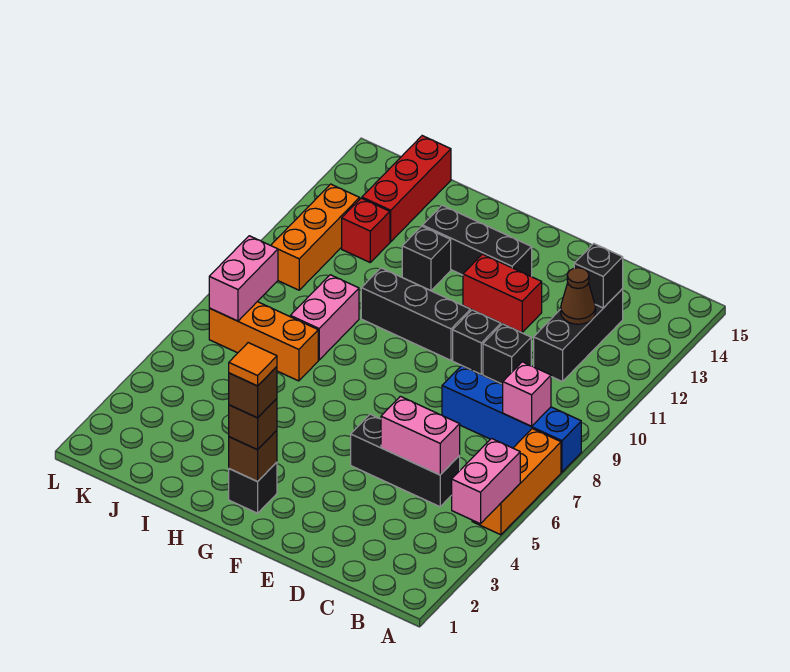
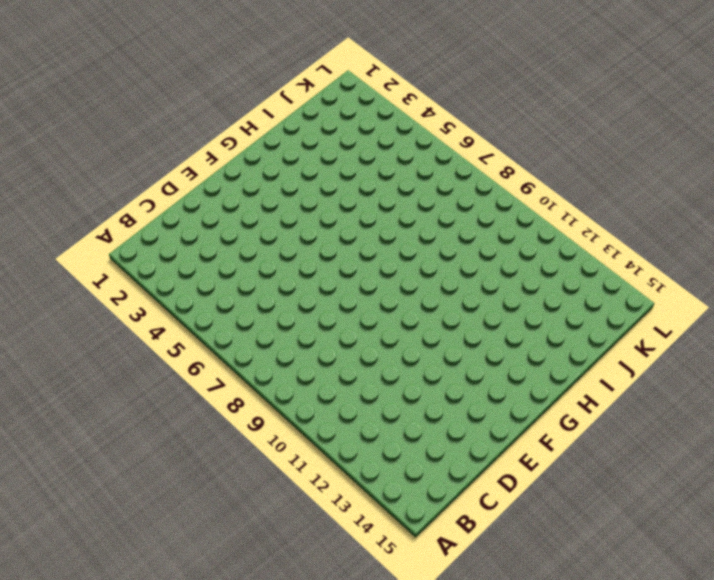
none -> orange 1x3 brick [472,429,561,535]
none -> blue 1x4 brick [442,366,581,472]
none -> black 1x3 brick [351,414,460,507]

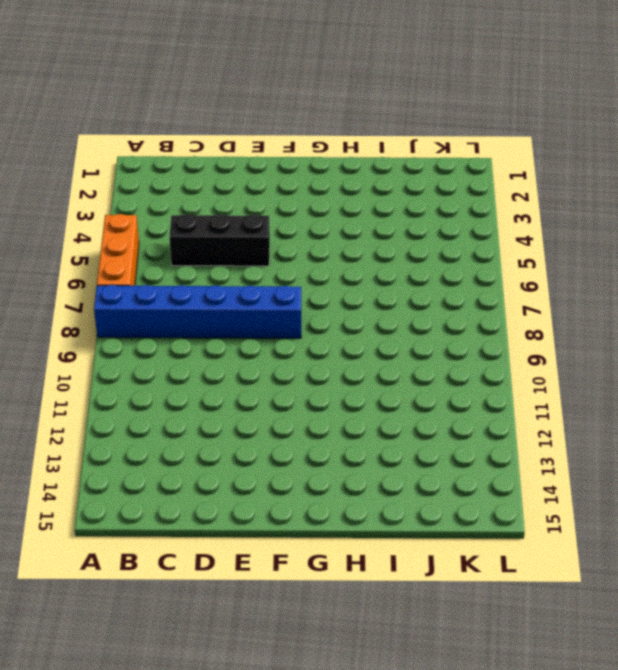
blue 1x6 brick [94,285,301,338] -> blue 1x4 brick [442,366,581,472]
none -> black 1x3 brick [534,289,623,382]
none -> black 1x1 brick [483,324,531,384]
none -> black 1x1 brick [453,310,501,374]

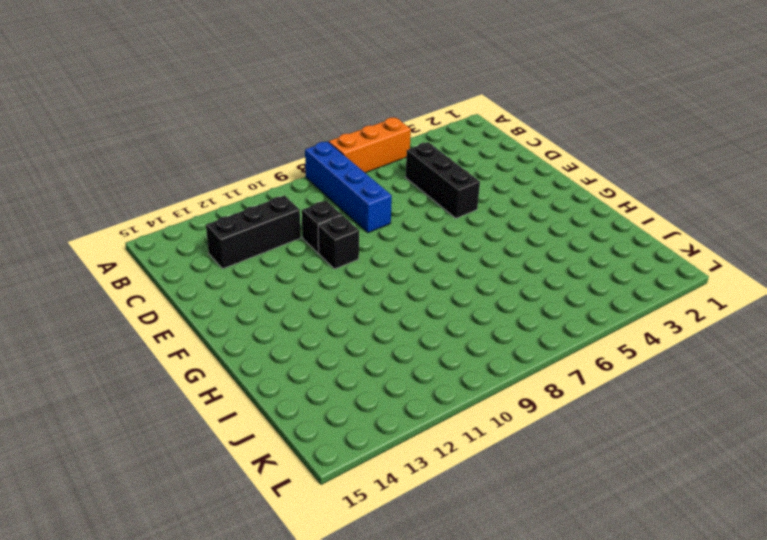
none -> red 1x2 brick [463,254,542,333]
none -> black 1x3 brick [361,268,470,360]
none -> black 1x3 brick [423,205,532,277]

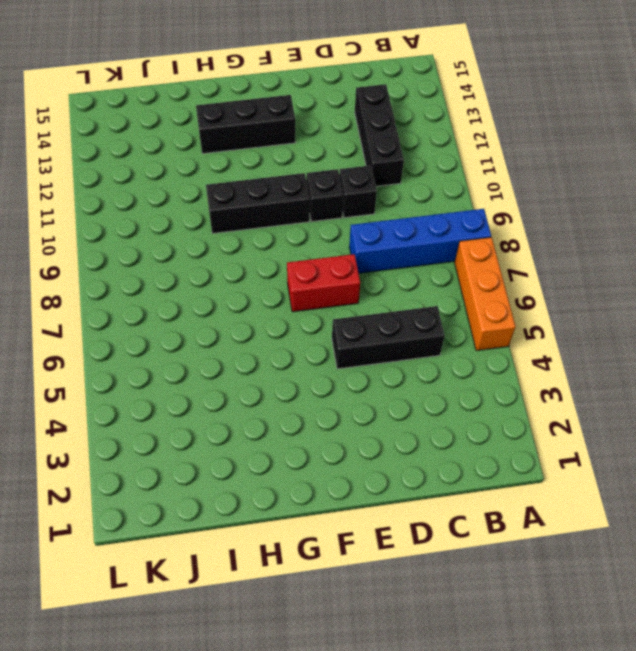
red 1x2 brick [287,254,360,312] -> red 1x2 brick moved to [463,254,542,333]
none -> black 1x1 brick [229,462,277,513]
none -> black 1x1 brick [402,226,451,291]
none -> orange 1x3 brick [209,302,318,381]

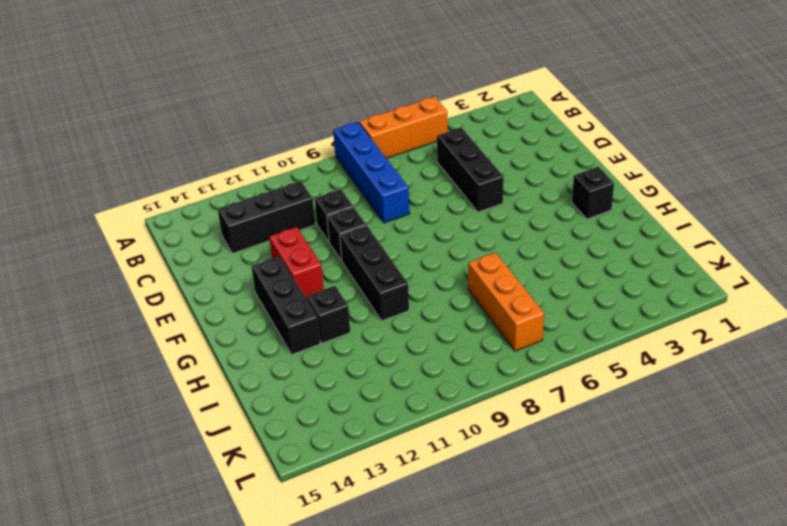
none -> pink 1x2 brick [290,275,359,360]
none -> red 1x1 brick [342,198,390,262]
none -> red 1x3 brick [362,136,451,242]

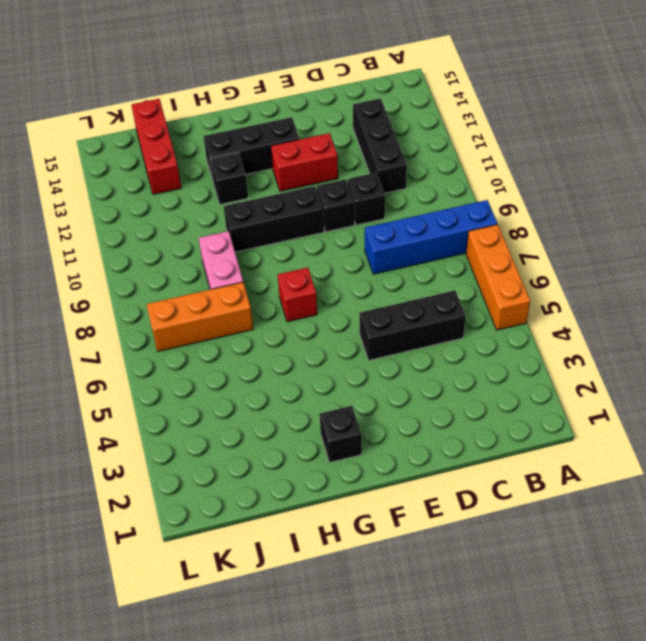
red 1x1 brick [278,268,317,322] -> red 1x1 brick moved to [342,198,390,262]
none -> orange 1x3 brick [271,184,359,290]
none -> pink 1x2 brick [452,439,520,524]
none -> pink 1x1 brick [503,362,551,426]

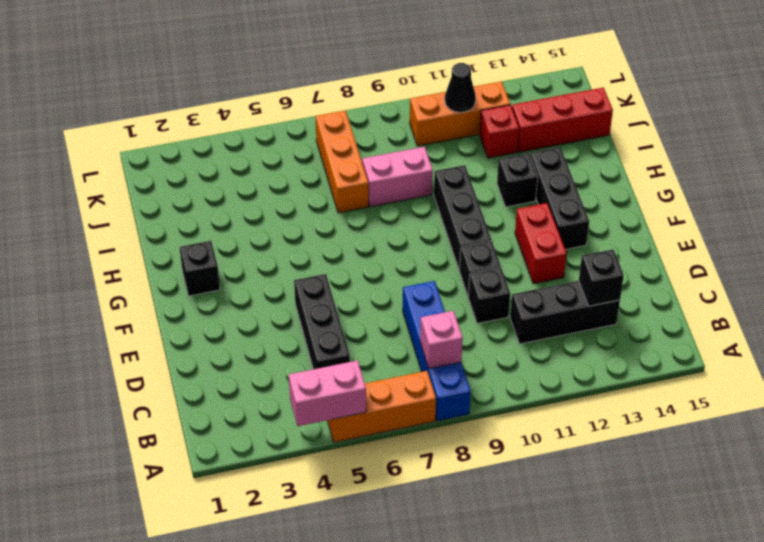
black 1x1 cone [445,63,476,112] -> none
none -> pink 1x2 brick [381,396,460,475]
none -> brown 1x1 cone [561,268,596,324]
none -> brown 1x1 brick [229,430,277,482]

